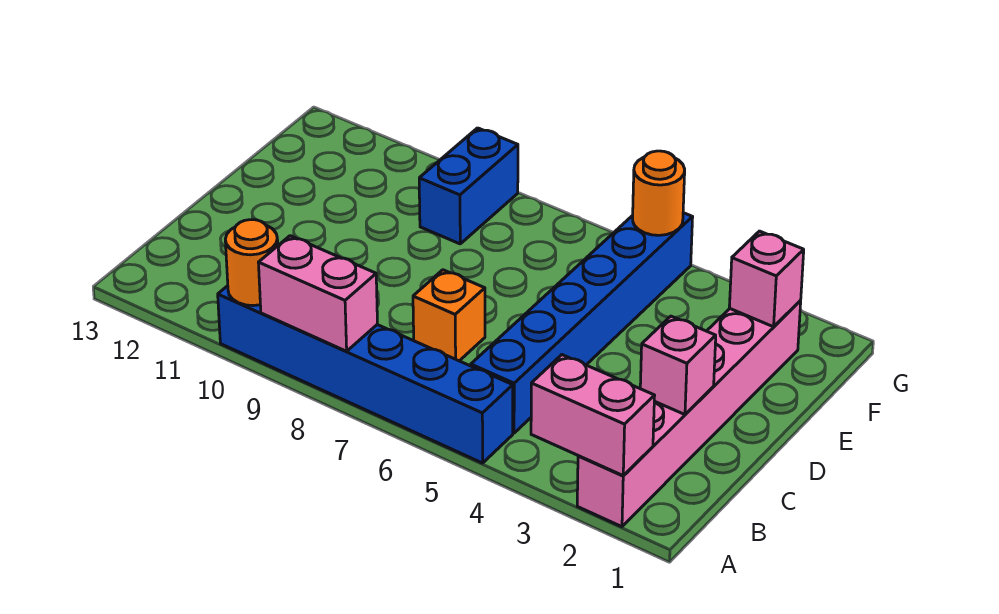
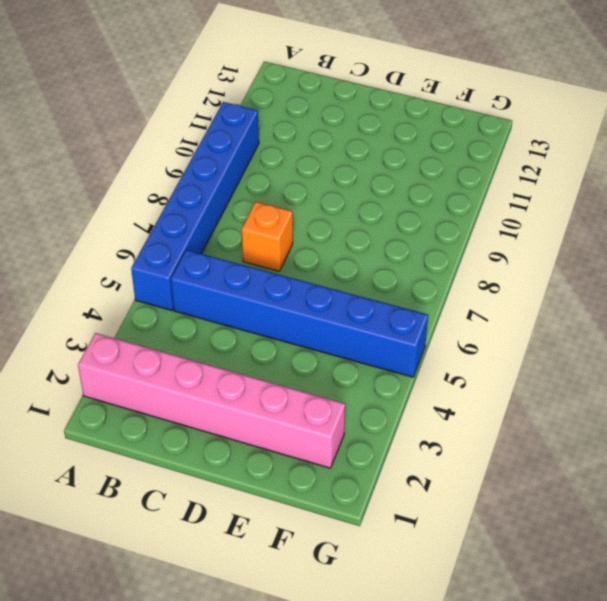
none -> blue 1x2 brick [419,128,518,244]
none -> pink 1x2 brick [531,355,655,476]

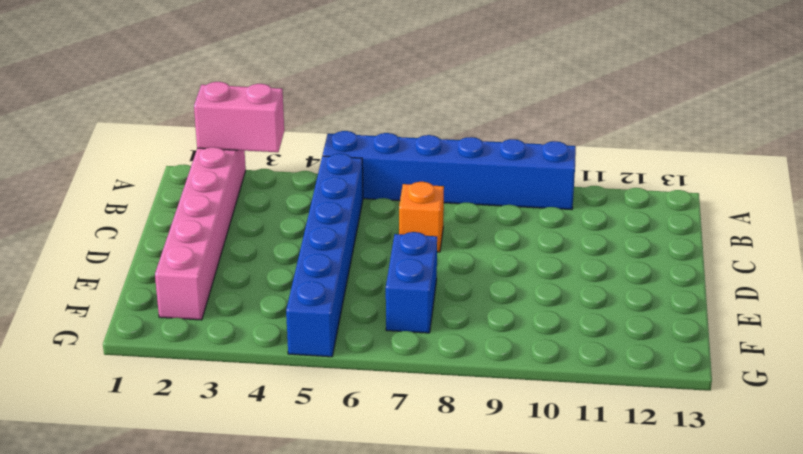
blue 1x2 brick [386,232,437,333] -> blue 1x2 brick moved to [419,128,518,244]
none -> pink 1x2 brick [258,236,377,351]
none -> orange 1x1 round brick [225,220,278,306]

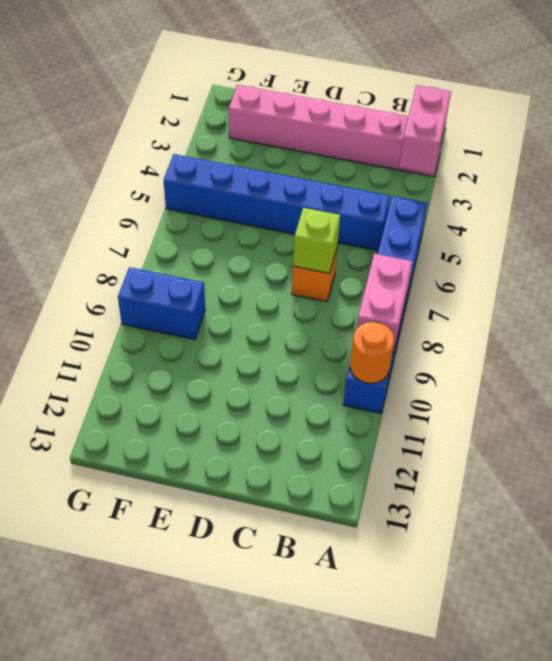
lime 1x1 brick [293,208,340,273] -> none
none -> pink 1x1 brick [640,316,716,414]
none -> pink 1x1 brick [729,231,804,327]

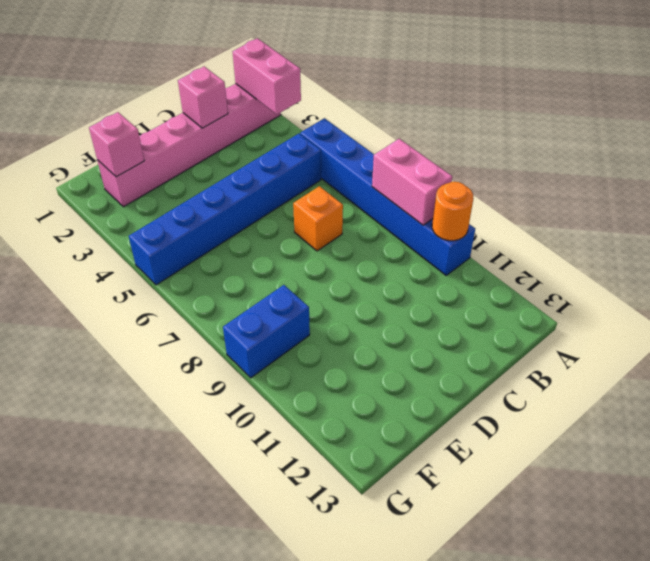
none -> orange 1x1 round brick [633,151,685,235]

